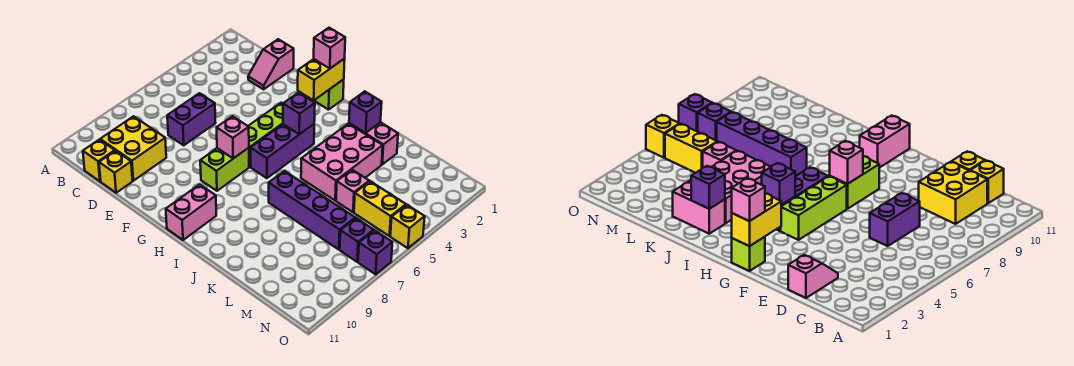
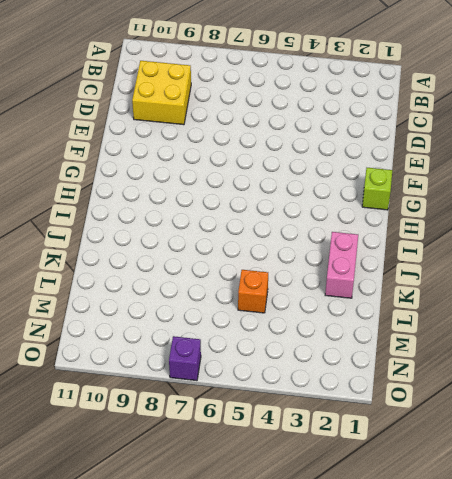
orange 1x1 brick [238,270,268,313] -> pink 1x1 brick [336,170,369,212]
none -> yellow 1x1 brick [83,140,115,181]
none -> pink 1x2 slope [248,39,294,89]
none -> purple 1x2 brick [167,93,215,145]

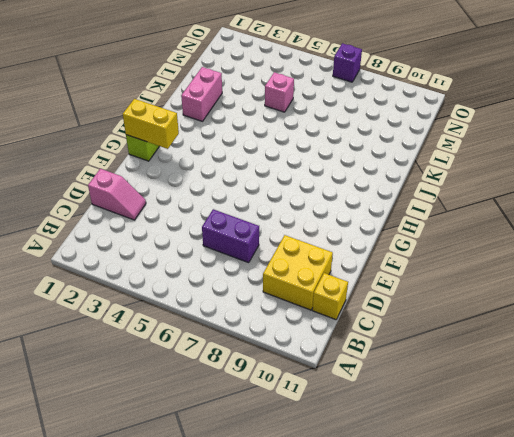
none -> yellow 1x1 brick [99,151,133,193]
none -> lime 1x3 brick [248,103,283,167]
none -> lime 1x2 brick [200,148,249,191]

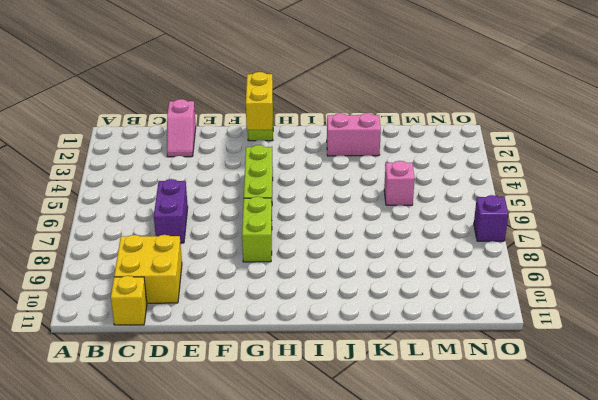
none -> yellow 1x1 brick [99,151,133,193]
none -> purple 1x3 brick [251,124,314,178]
none -> pink 1x2 brick [166,185,216,240]

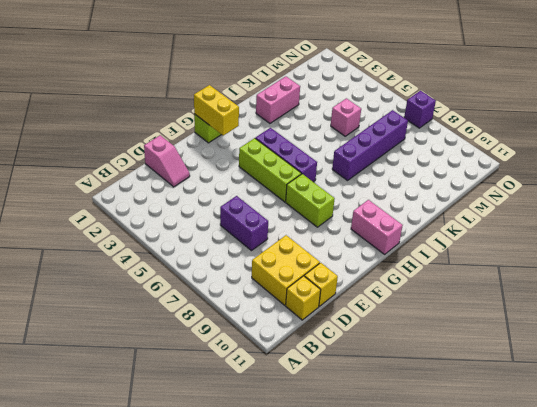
none -> pink 2x3 brick [301,124,383,200]
none -> yellow 1x2 brick [354,181,406,236]
none -> purple 1x1 brick [340,218,374,262]

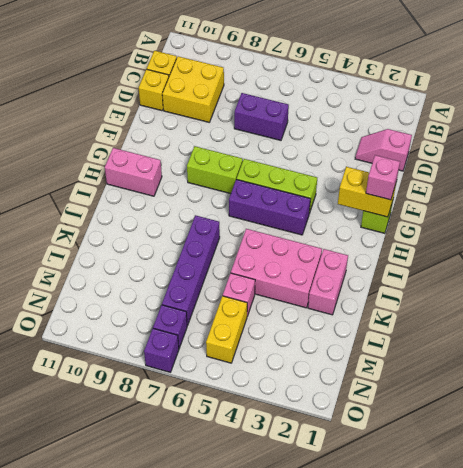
none -> yellow 1x1 brick [390,205,425,248]
none -> pink 1x1 brick [217,116,249,158]
none -> purple 1x1 brick [283,93,315,134]

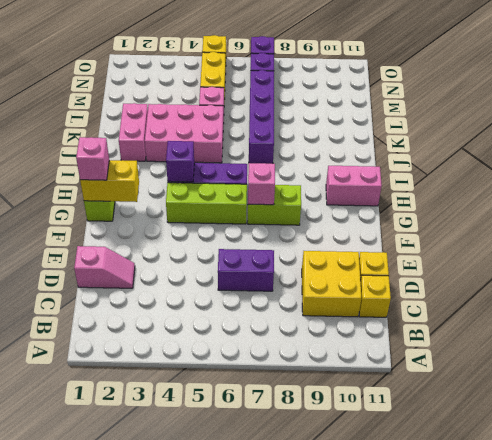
none -> purple 1x1 brick [349,91,382,133]

